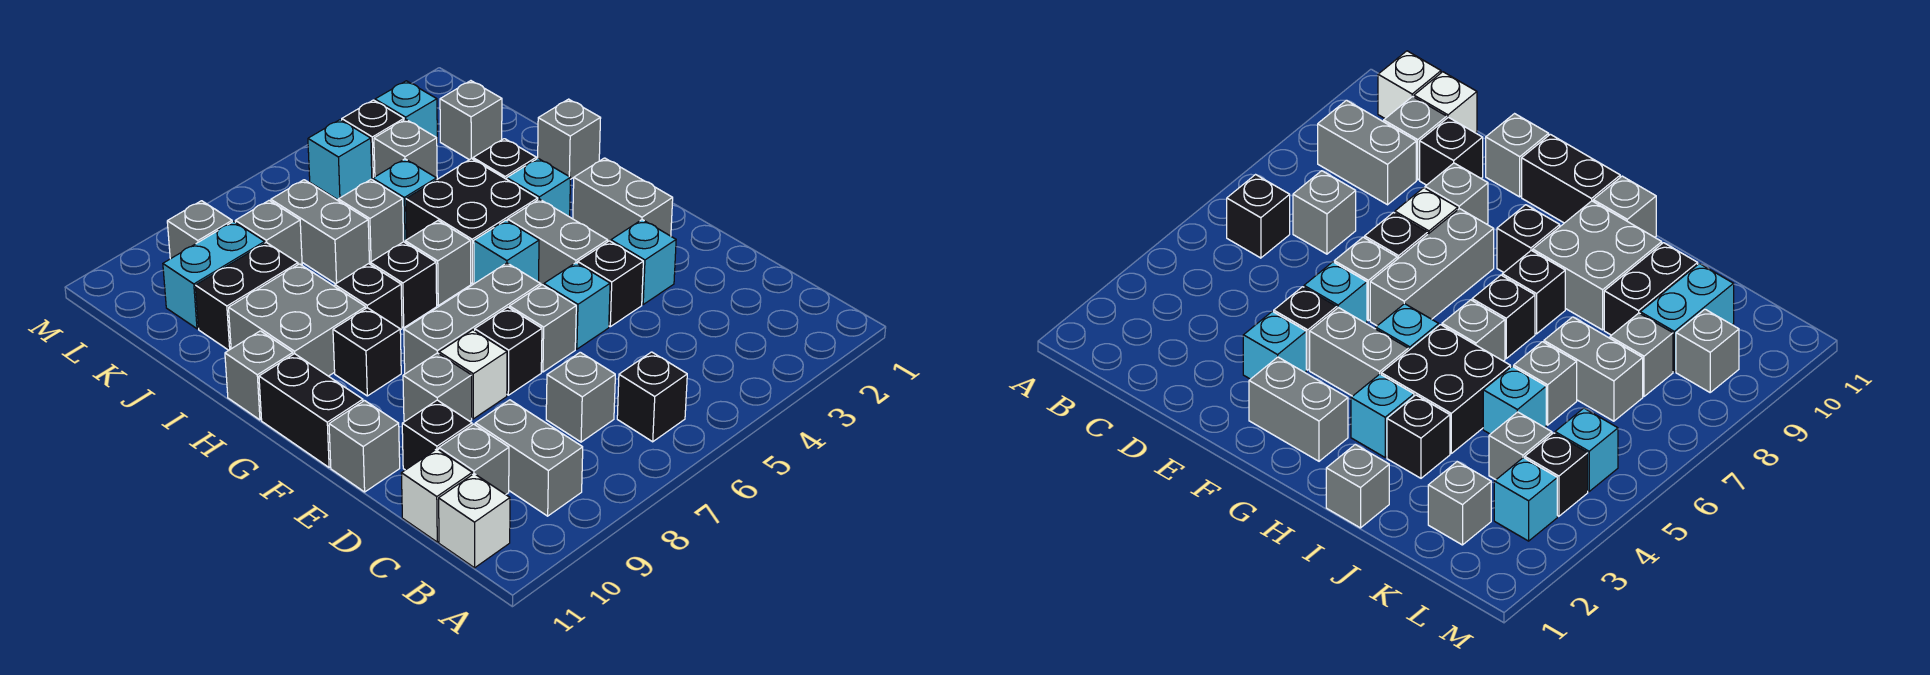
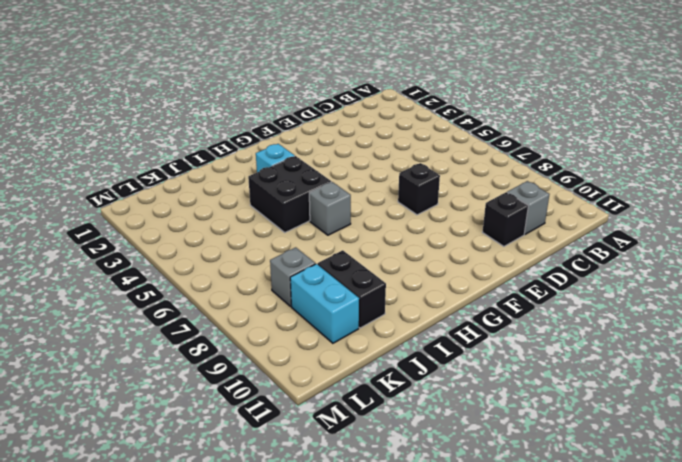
none -> black 1x1 brick [617,352,687,442]
none -> grey 1x2 brick [475,400,583,516]
none -> white 1x1 brick [439,474,510,568]
none -> grey 1x1 brick [546,352,615,442]

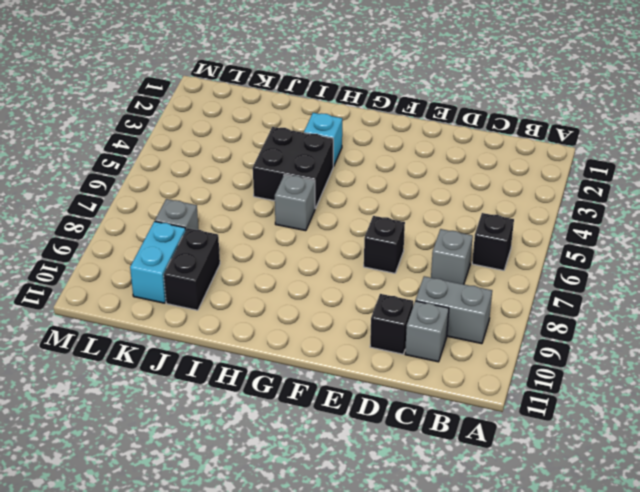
none -> white 1x1 brick [439,474,510,568]
none -> white 1x1 brick [401,449,472,542]
none -> cyan 1x1 brick [611,220,676,304]
none -> black 1x1 brick [578,241,643,327]

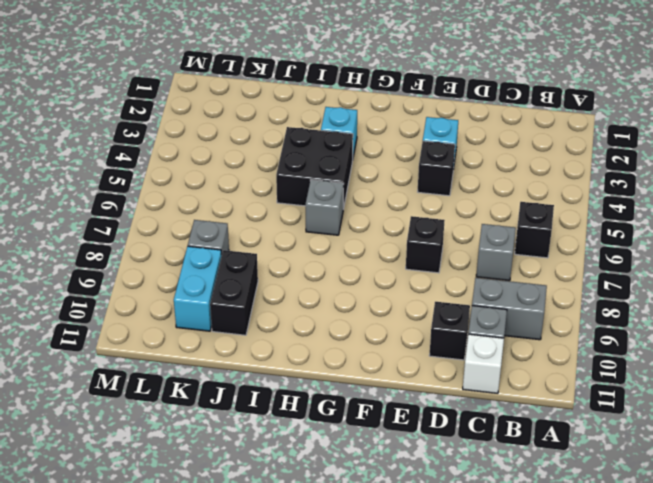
none -> white 1x1 brick [439,474,510,568]
none -> cyan 1x1 brick [544,263,610,349]
none -> grey 1x1 brick [510,285,576,372]
none -> white 1x1 brick [439,330,507,419]

